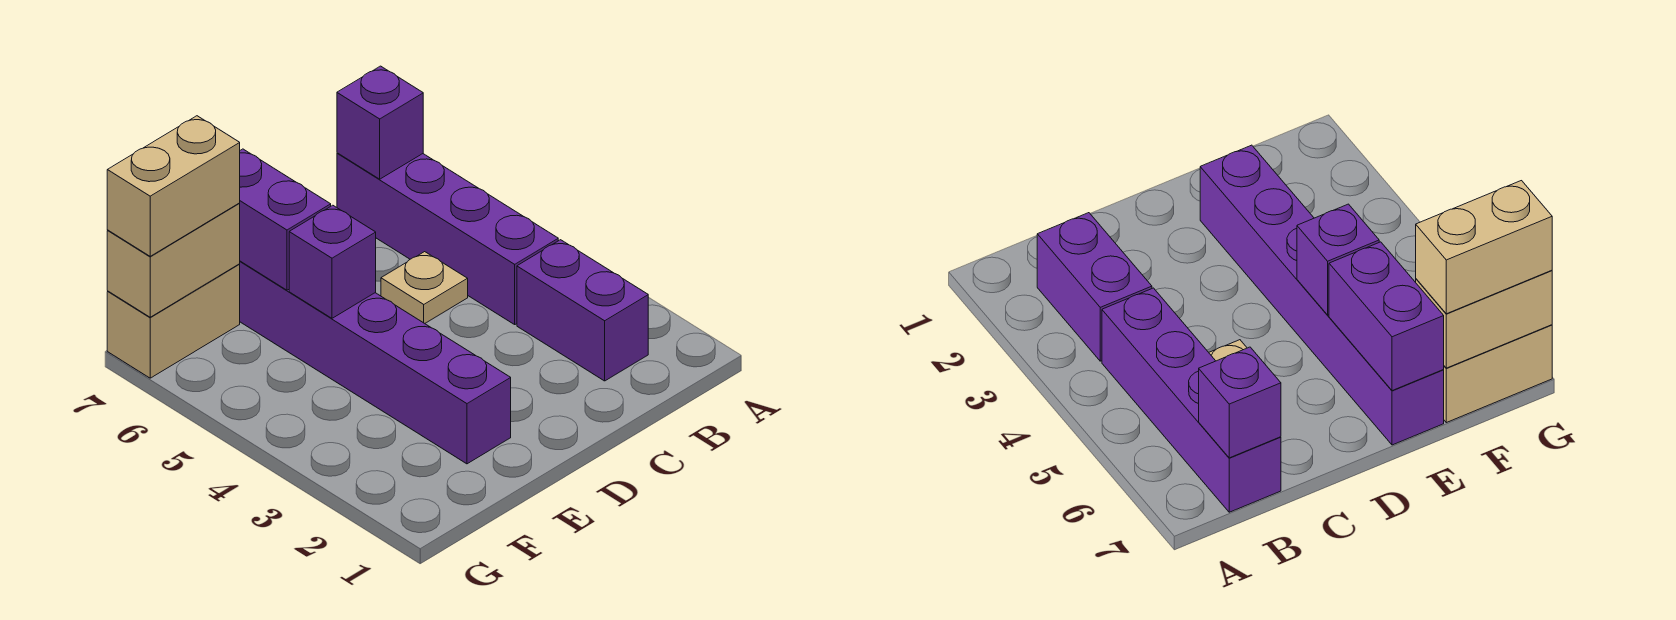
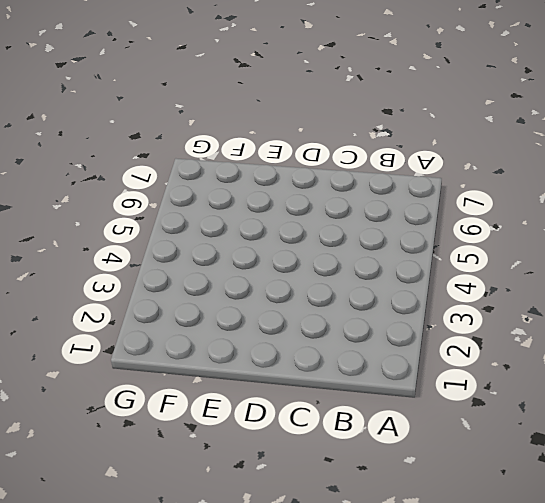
none -> purple 1x2 brick [517,240,648,381]
none -> purple 1x4 brick [337,153,558,324]

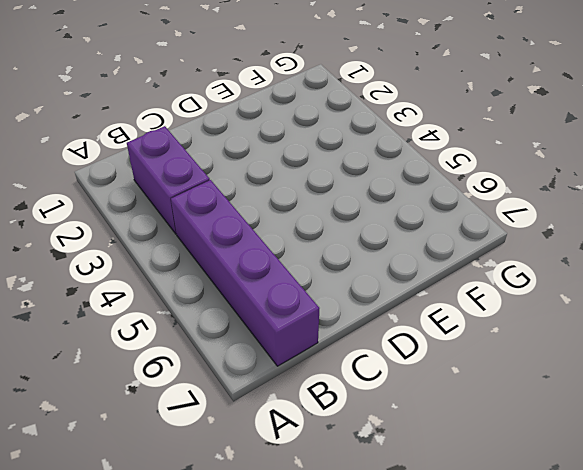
none -> tan 1x1 plate [381,252,468,323]
none -> purple 1x6 brick [240,261,511,464]

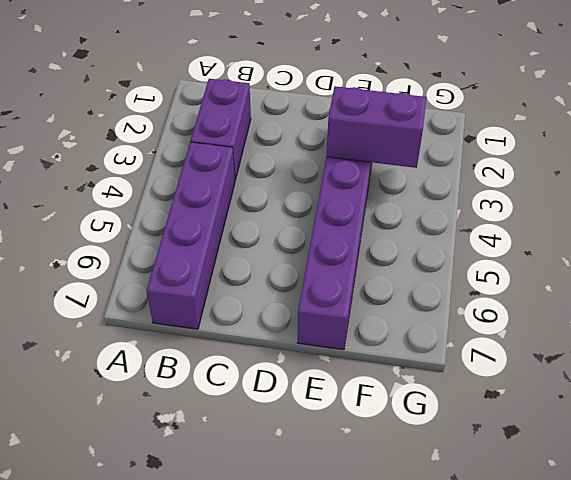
purple 1x2 brick [327,86,426,168] -> purple 1x2 brick turned to [240,149,331,290]
none -> tan 1x1 plate [381,252,468,323]
none -> tan 1x2 brick [107,264,240,378]

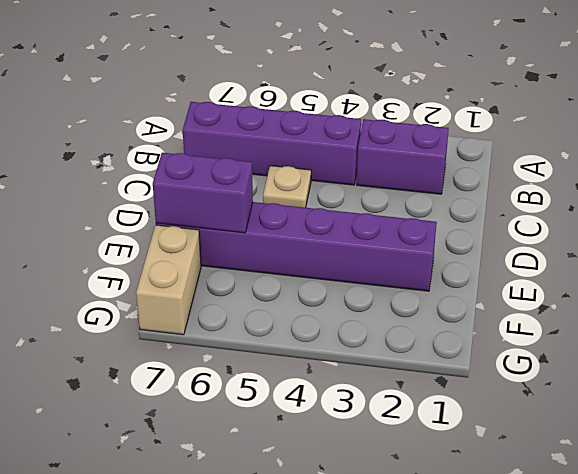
none -> purple 1x1 brick [337,66,423,179]
none -> purple 1x1 brick [289,205,376,318]

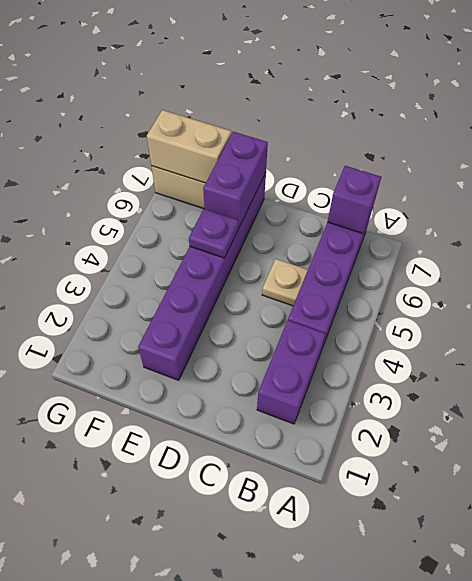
purple 1x1 plate [189,209,239,258] -> purple 1x1 brick [289,205,376,318]
none -> tan 1x2 brick [107,116,240,256]

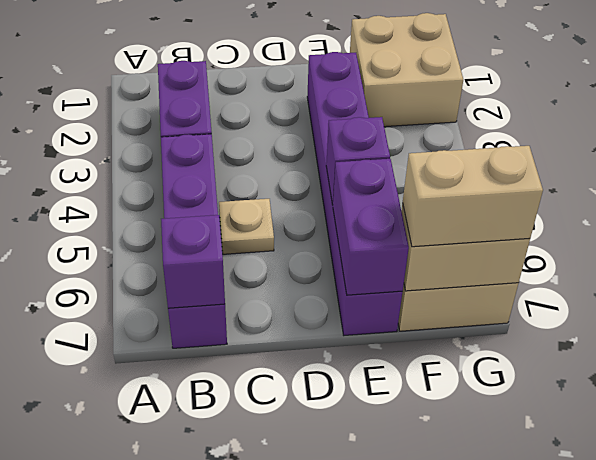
tan 2x2 brick [350,13,463,127] -> none

